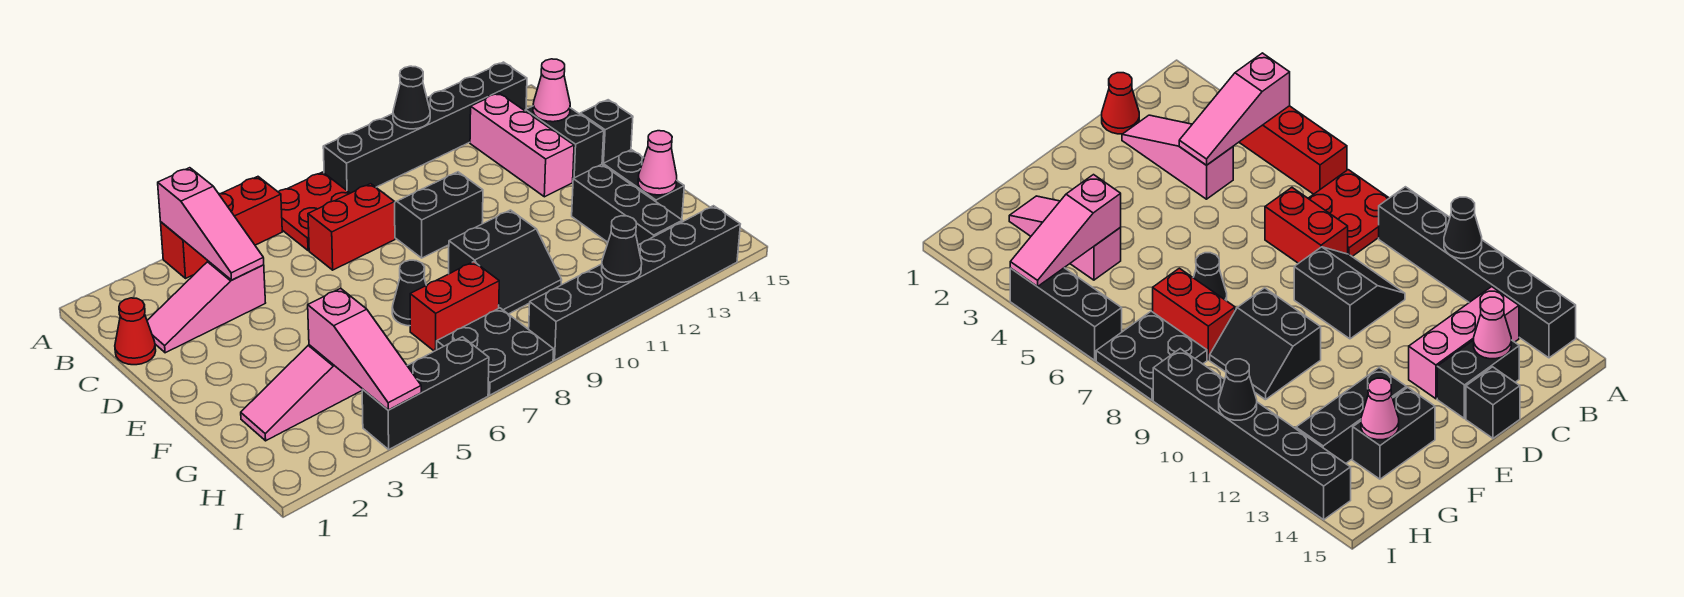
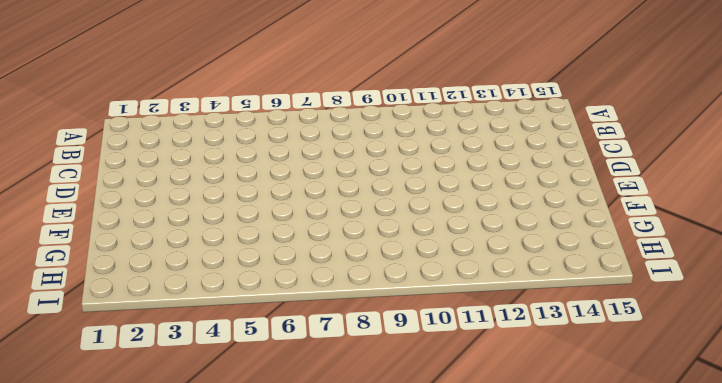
none -> red 1x3 brick [161,177,282,278]
none -> red 2x2 plate [279,172,350,251]
none -> black 1x6 brick [323,62,527,193]

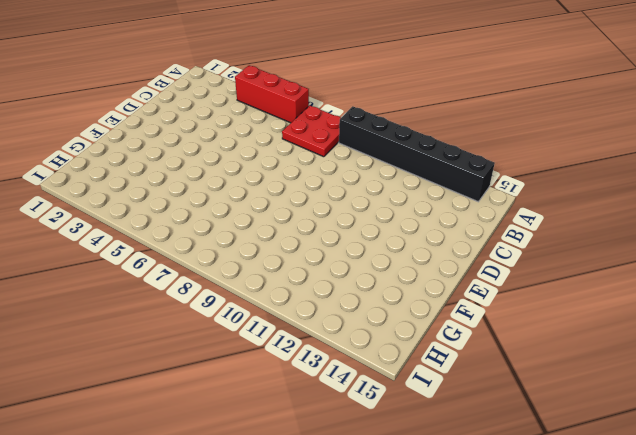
none -> pink 1x3 brick [470,93,574,197]
none -> red 1x1 cone [115,298,156,365]
none -> pink 1x3 slope [147,261,265,353]

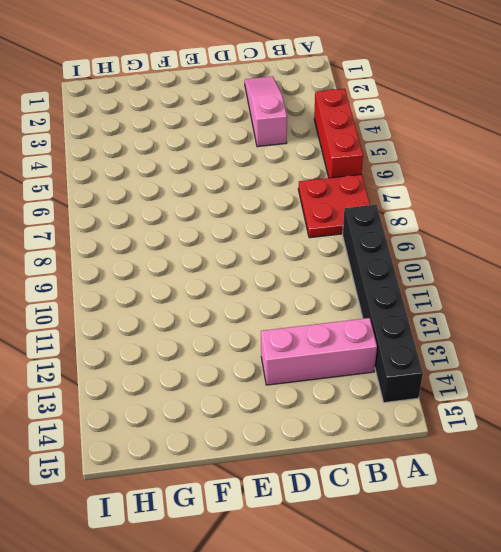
none -> red 1x1 cone [115,298,156,365]
none -> red 1x2 brick [308,184,395,270]
none -> black 2x2 slope [395,172,483,258]

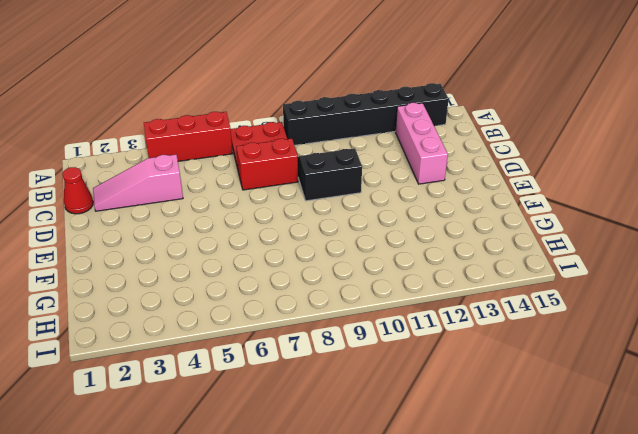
none -> black 1x2 brick [525,106,604,179]
none -> black 1x1 brick [580,100,633,165]
none -> black 1x1 cone [392,260,426,326]

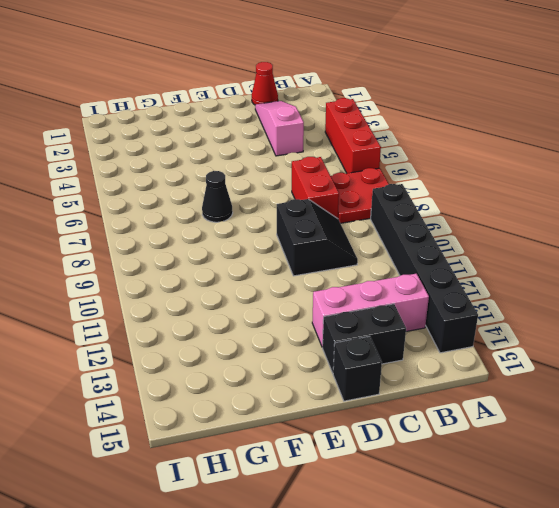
none -> black 2x2 slope [449,210,562,314]
none -> black 1x3 brick [572,164,682,245]
none -> black 1x2 brick [603,150,684,220]

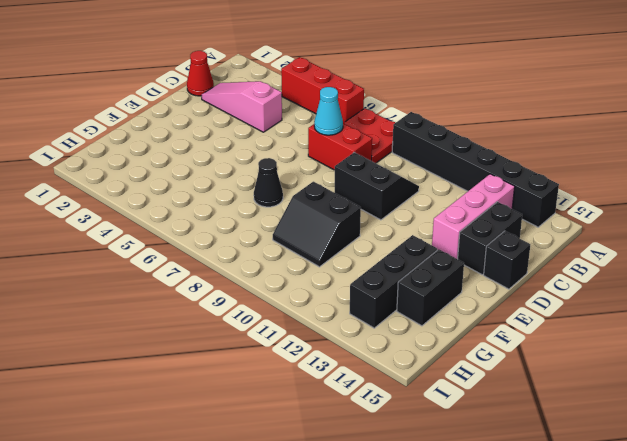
cyan 1x1 cone [314,87,343,135] -> none
none -> pink 1x3 slope [241,345,362,441]
none -> red 1x2 brick [410,262,499,351]
none -> black 2x2 plate [437,308,554,395]

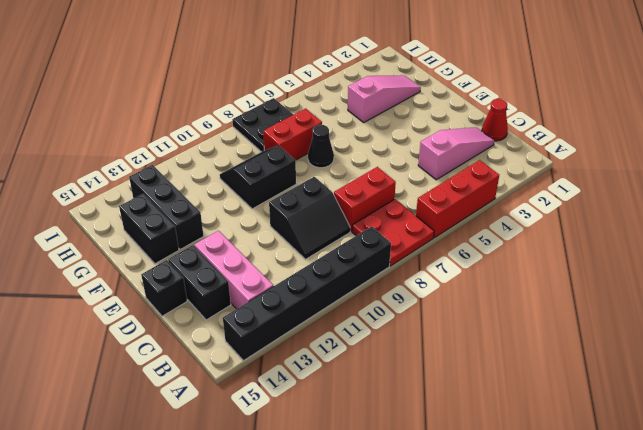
none -> black 1x3 brick [362,337,489,449]
none -> black 1x6 brick [529,206,740,360]
none -> pink 1x3 slope [158,168,264,280]

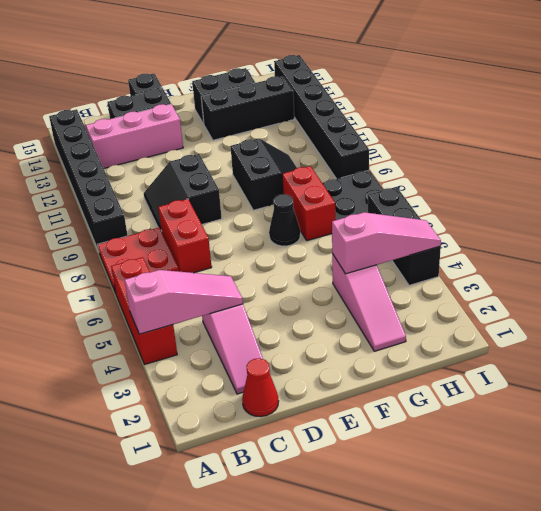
none -> black 1x1 cone [393,66,430,129]
none -> pink 1x1 cone [533,59,570,122]
none -> pink 1x1 cone [638,131,677,195]

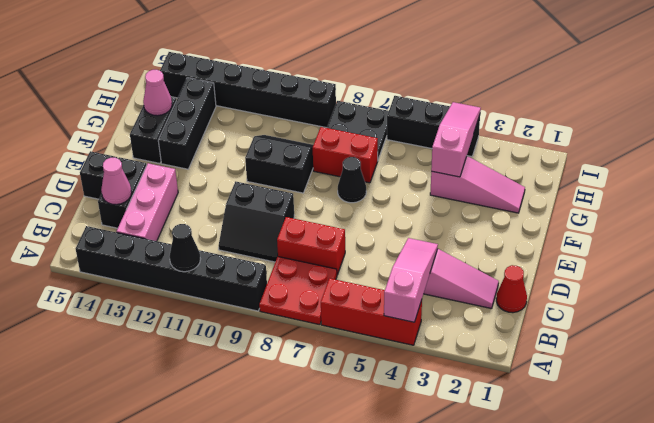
none -> black 1x1 cone [602,216,642,282]

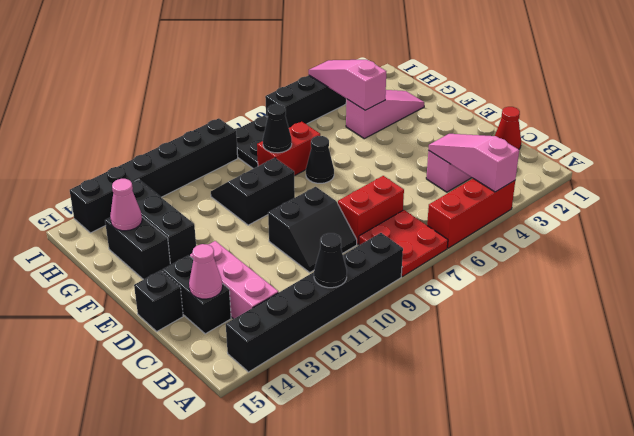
black 1x1 cone [263,104,292,153] -> black 1x1 cone moved to [602,216,642,282]

